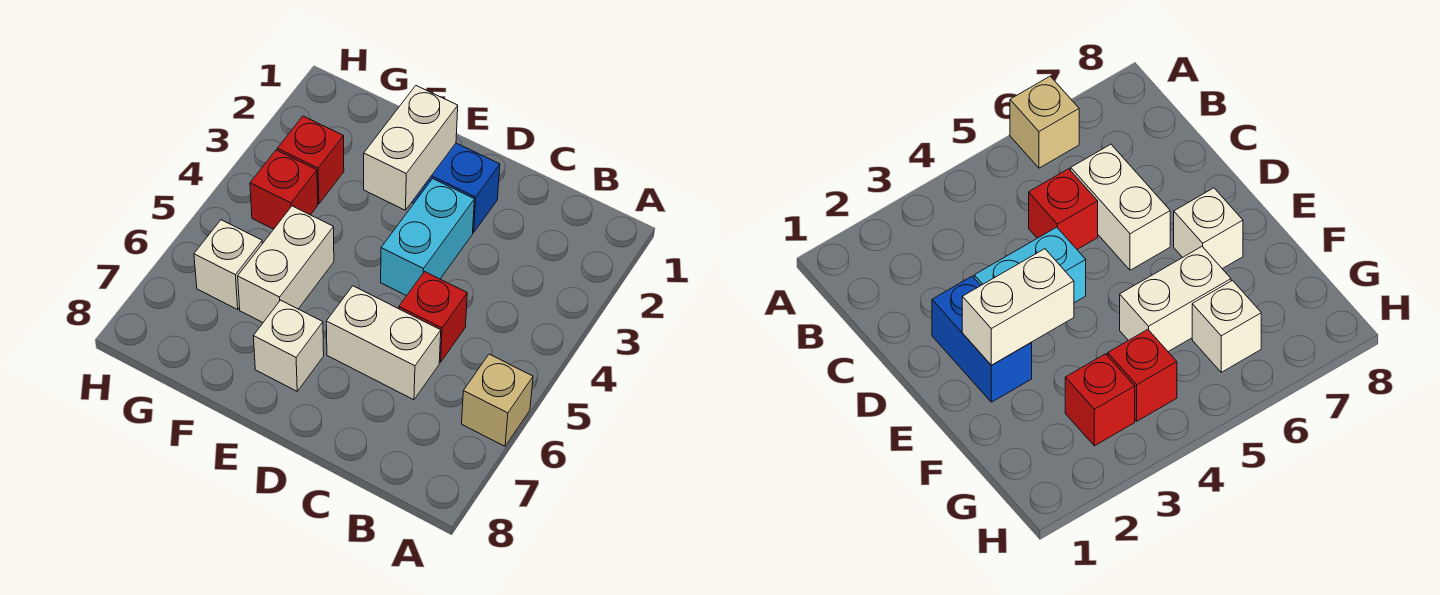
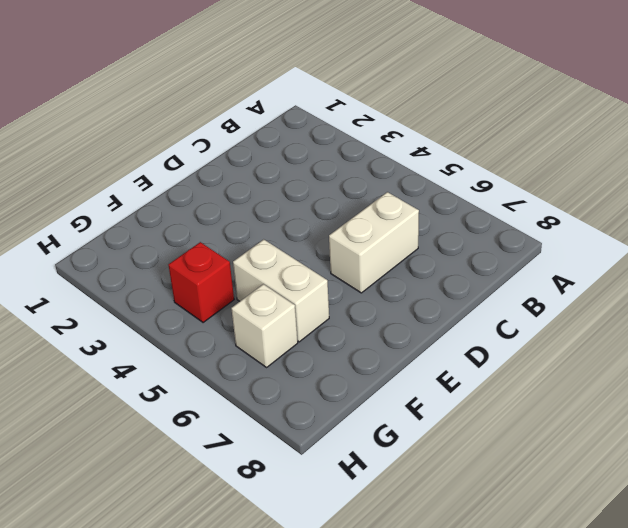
none -> tan 1x1 brick [462,354,533,446]
none -> red 1x1 brick [399,272,467,362]

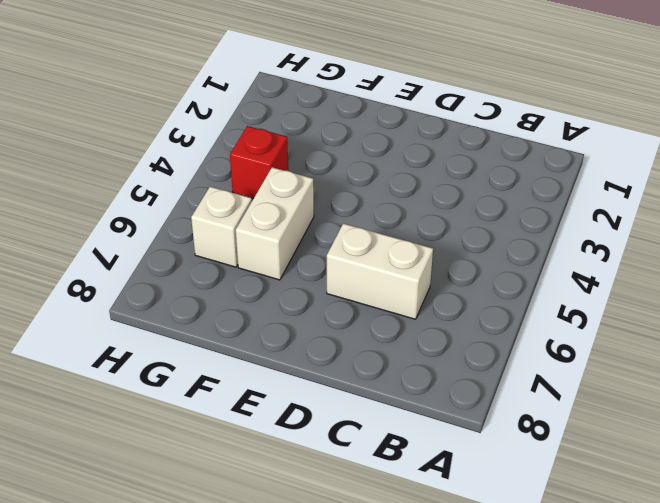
none -> tan 1x1 brick [462,354,533,446]
none -> red 1x1 brick [399,272,467,362]

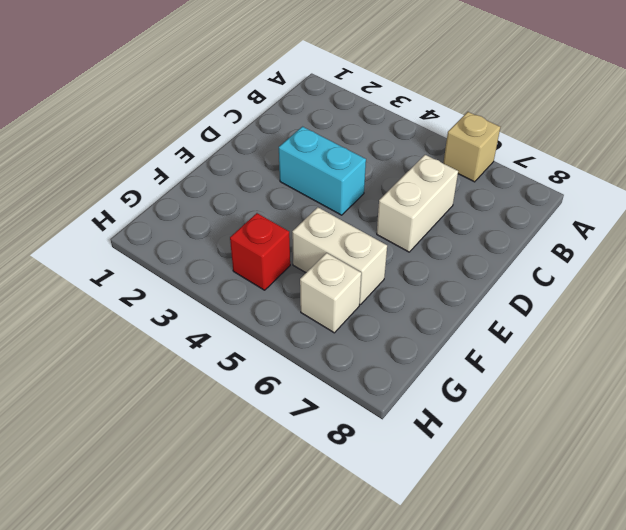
none -> red 1x1 brick [399,272,467,362]
none -> blue 1x2 brick [412,143,500,233]

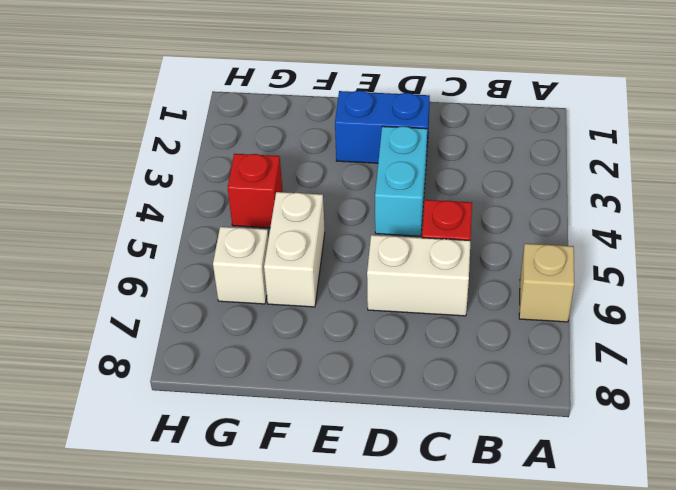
none -> white 1x1 brick [253,300,324,391]
none -> red 1x1 brick [277,116,344,204]

